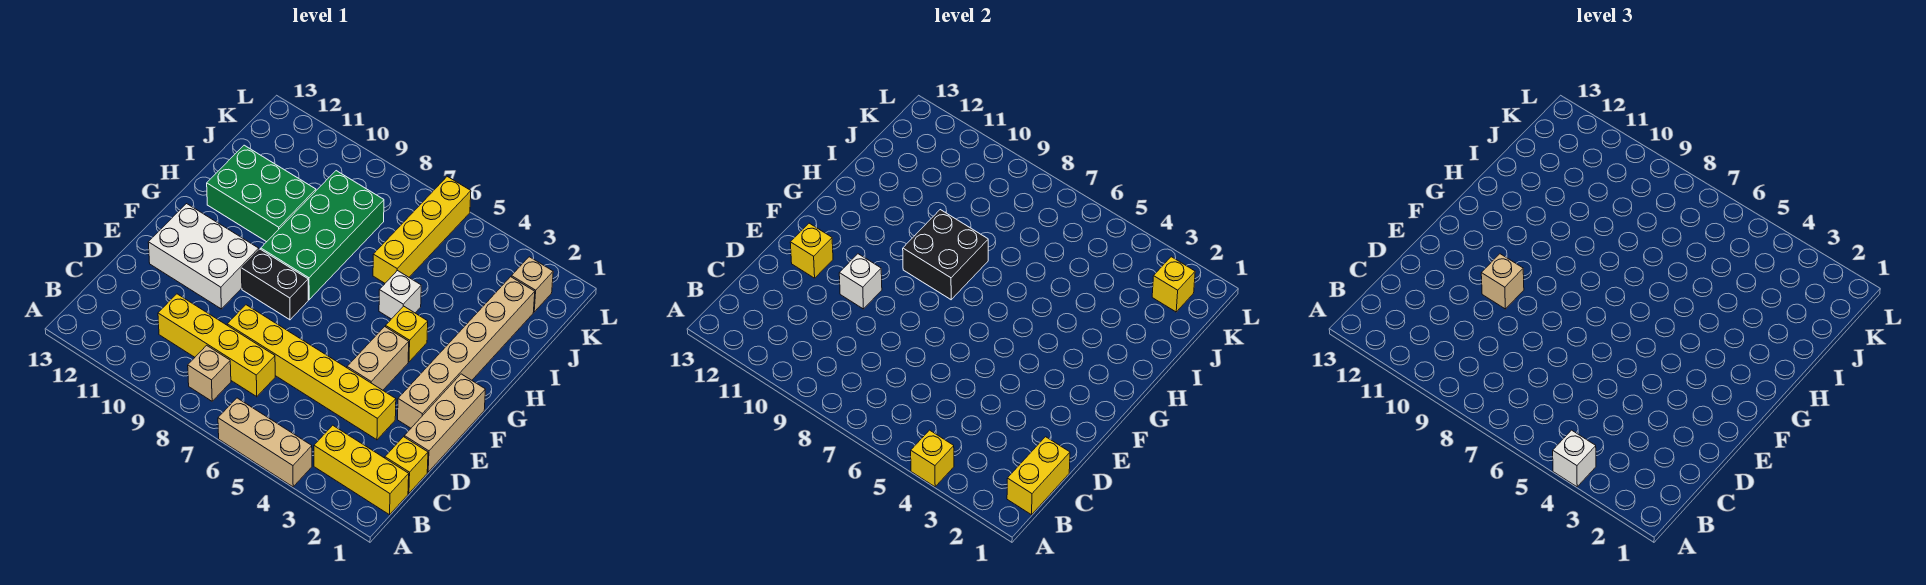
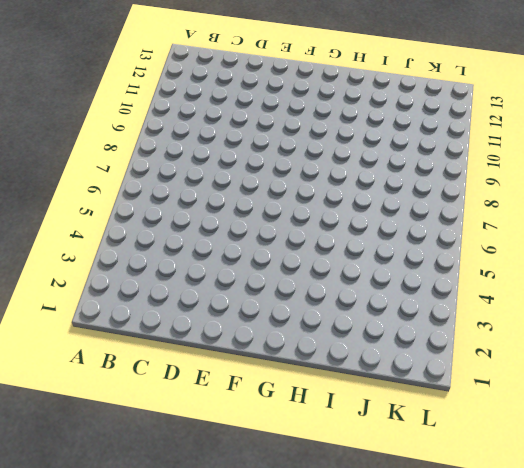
none -> tan 1x3 brick [218,398,312,487]
none -> yellow 1x3 brick [314,425,409,515]
none -> tan 1x1 brick [188,345,231,401]

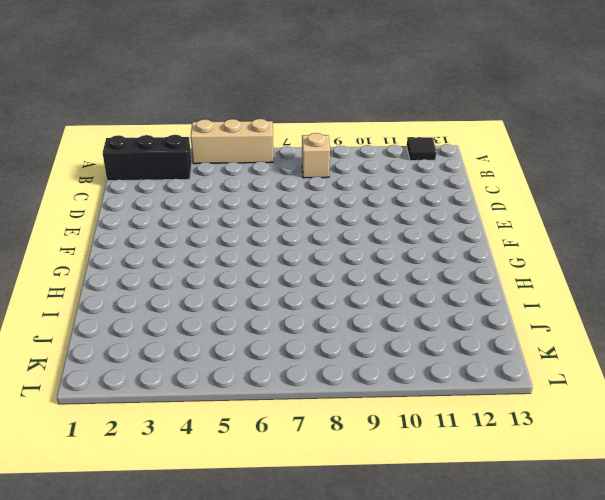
black 1x1 tile [407,137,436,161] -> none
black 1x3 brick [103,135,192,181] -> yellow 1x3 brick [314,425,409,515]
none -> yellow 1x1 brick [385,437,428,493]
none -> yellow 1x4 brick [158,294,275,397]
none -> tan 1x3 brick [404,374,486,472]

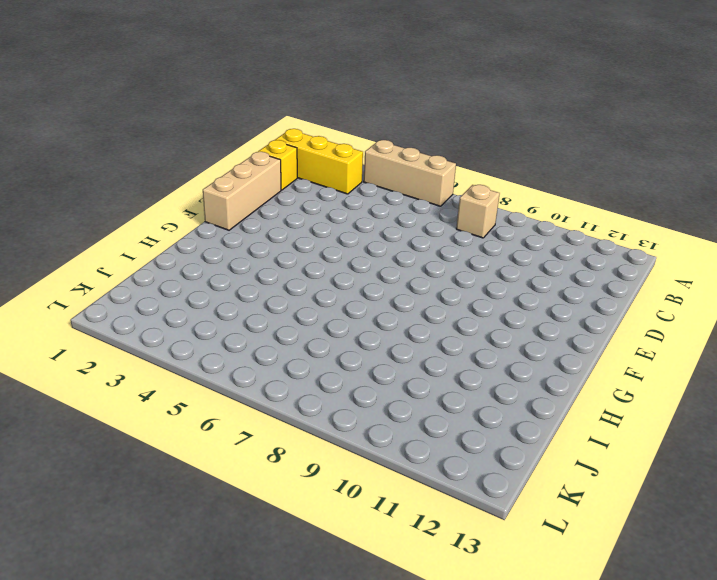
none -> yellow 1x4 brick [158,294,275,397]
none -> yellow 1x6 brick [227,305,396,440]
none -> tan 1x6 brick [398,277,535,428]

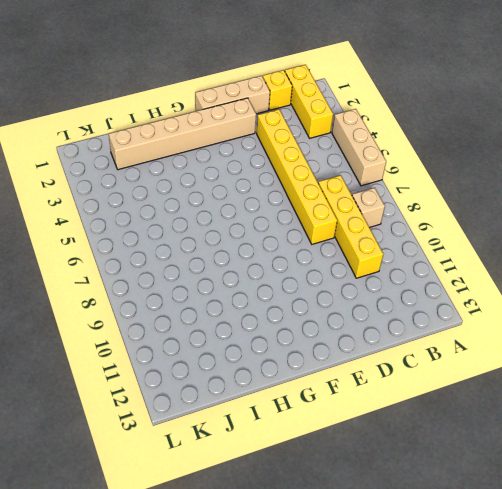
none -> tan 1x2 brick [347,327,409,390]
none -> white 2x3 brick [148,204,259,309]
none -> black 1x2 brick [241,249,308,320]

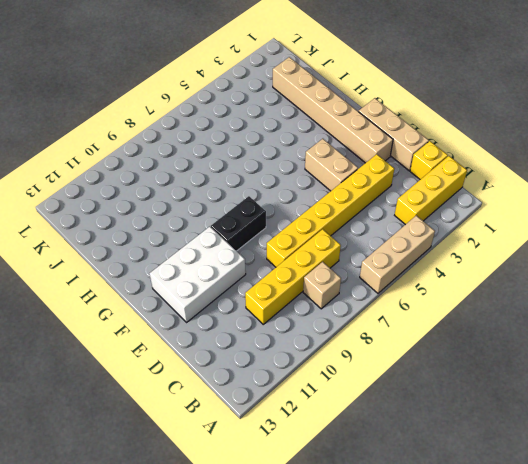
none -> yellow 1x1 brick [386,306,428,362]
none -> green 2x4 brick [261,171,384,300]
none -> white 1x1 brick [379,271,421,319]

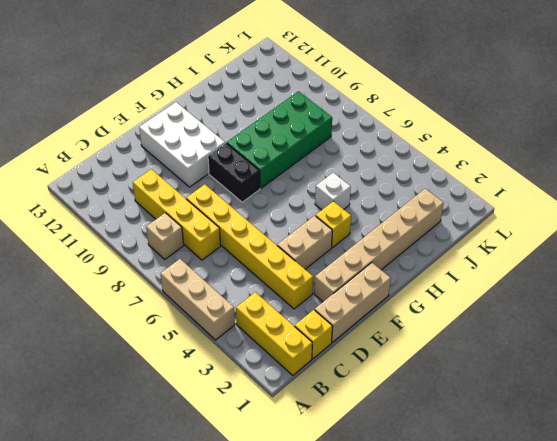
none -> green 2x3 brick [207,145,316,242]
none -> yellow 1x4 brick [373,177,471,283]
none -> tan 1x1 brick [511,257,553,312]

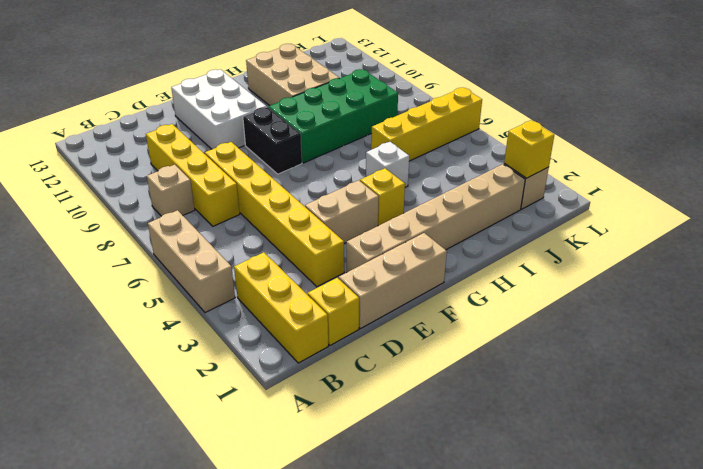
tan 2x3 brick [246,44,339,106] -> green 2x3 brick [207,145,316,242]
none -> yellow 1x1 brick [911,430,954,487]
none -> yellow 1x2 brick [1007,437,1070,515]
none -> white 1x1 brick [839,254,882,309]

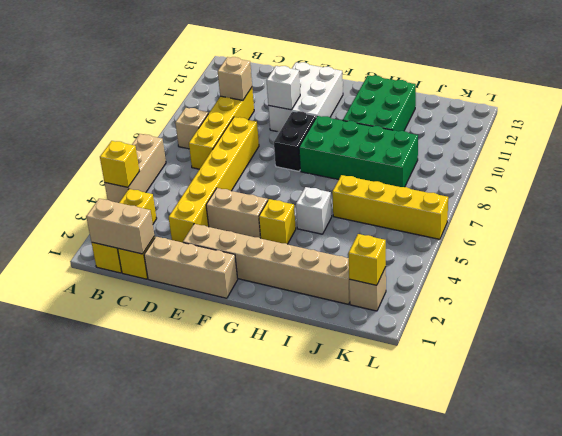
tan 1x2 brick [86,199,154,254] -> yellow 1x2 brick [1007,437,1070,515]
tan 1x1 brick [218,57,252,100] -> tan 1x1 brick moved to [1481,254,1524,309]
none -> yellow 1x1 brick [790,223,833,278]
none -> black 2x2 brick [903,210,988,300]
none -> white 1x1 brick [1553,430,1596,487]

